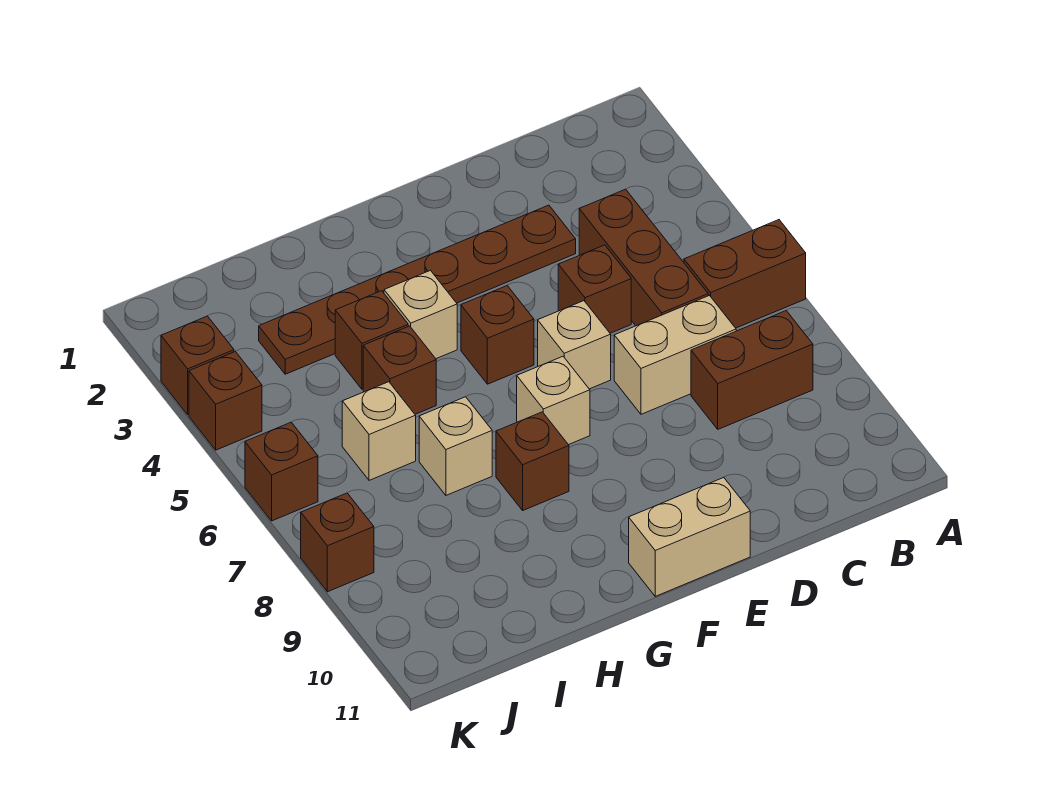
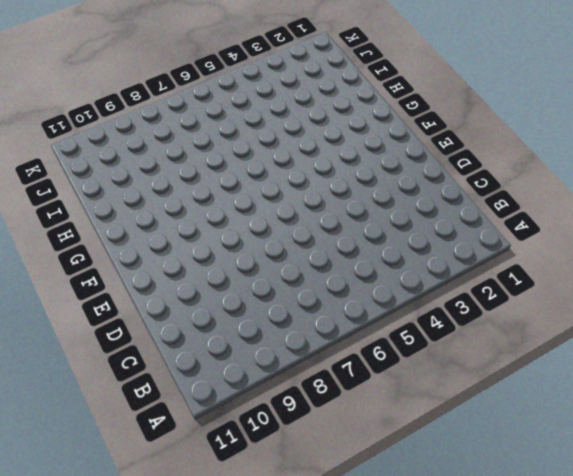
none -> brown 1x2 brick [684,220,806,328]
none -> brown 1x2 brick [691,311,813,429]
none -> brown 1x3 brick [579,189,708,326]

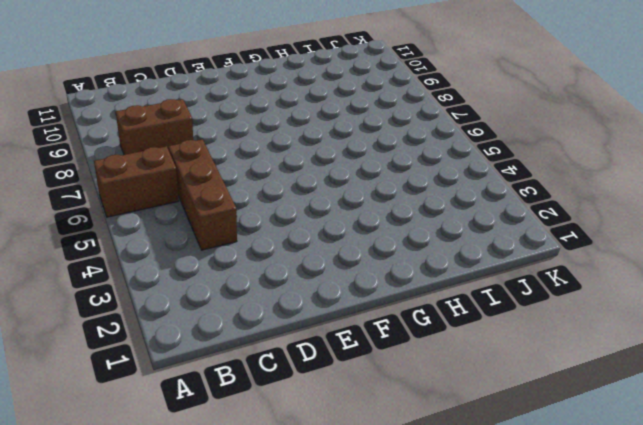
none -> tan 1x2 brick [614,296,736,414]
none -> brown 1x6 plate [259,205,576,374]
none -> brown 1x1 brick [558,245,631,333]

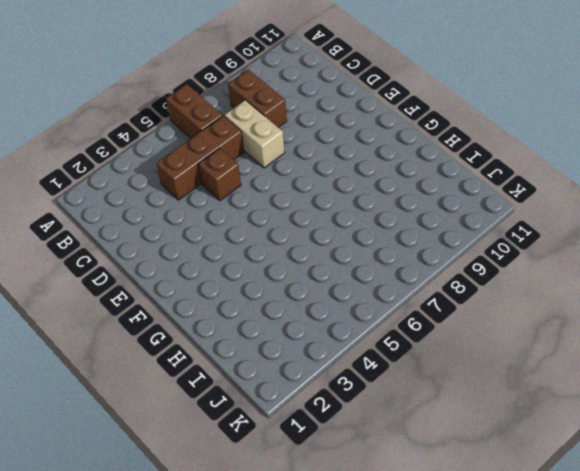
none -> brown 1x6 plate [259,205,576,374]
none -> tan 1x1 brick [538,301,611,389]
none -> tan 1x2 brick [629,477,750,596]

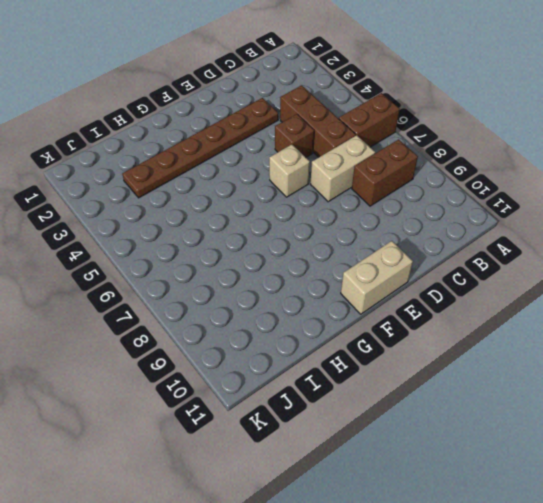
none -> brown 1x1 brick [461,286,534,384]
none -> tan 1x1 brick [517,356,590,445]
none -> tan 1x1 brick [384,270,457,359]

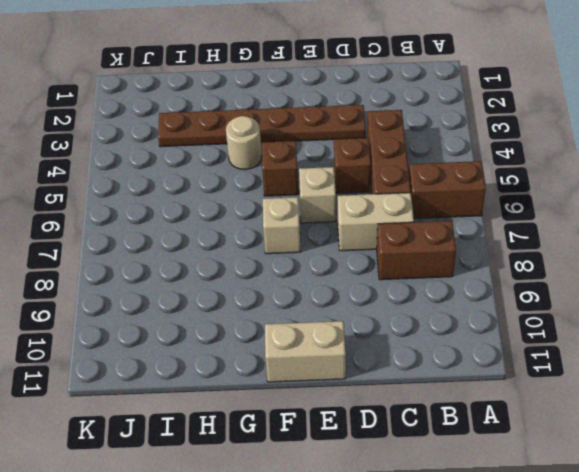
tan 1x1 round brick [226,116,262,170] -> tan 1x1 brick [384,270,457,359]
none -> brown 1x1 brick [496,412,569,510]
none -> brown 1x1 brick [335,291,408,389]
none -> brown 1x1 brick [363,326,436,414]

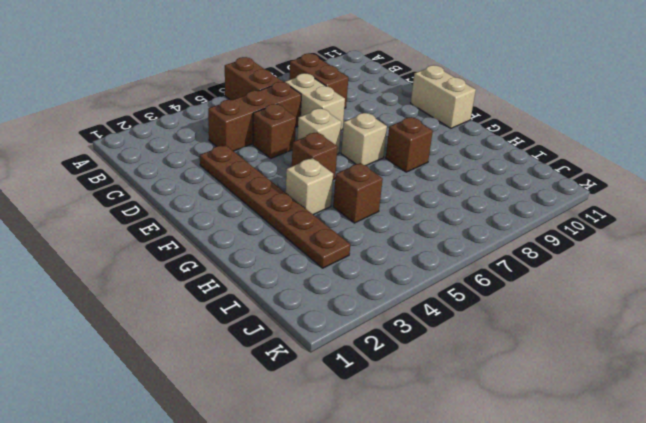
none -> brown 1x1 brick [335,291,408,389]
none -> tan 1x1 brick [419,397,492,495]
none -> tan 1x1 brick [342,382,416,480]

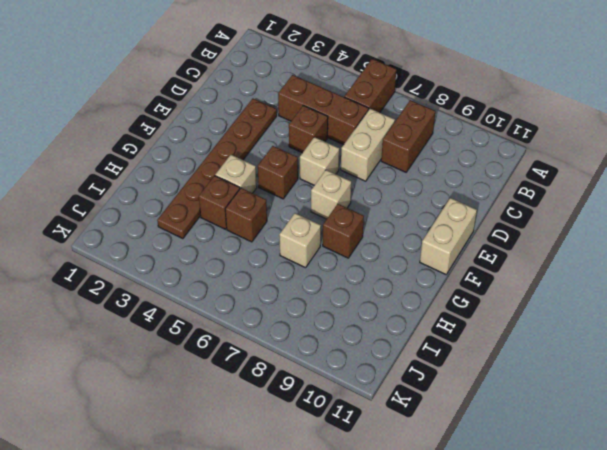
none -> tan 1x1 brick [342,382,416,480]
none -> brown 1x1 brick [161,316,234,415]
none -> brown 1x1 brick [189,352,262,450]

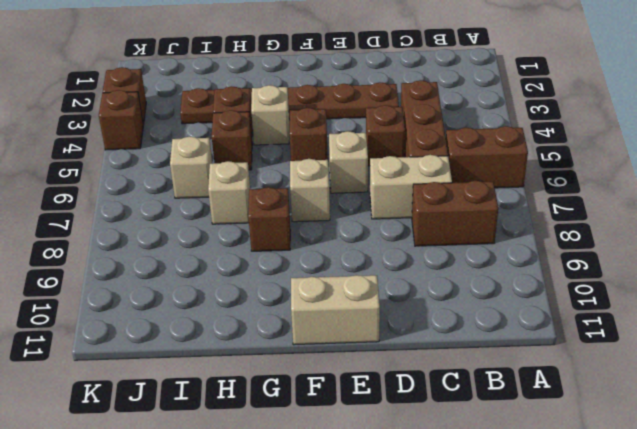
none -> brown 1x1 brick [245,422,318,521]
none -> brown 1x1 brick [301,493,374,592]

